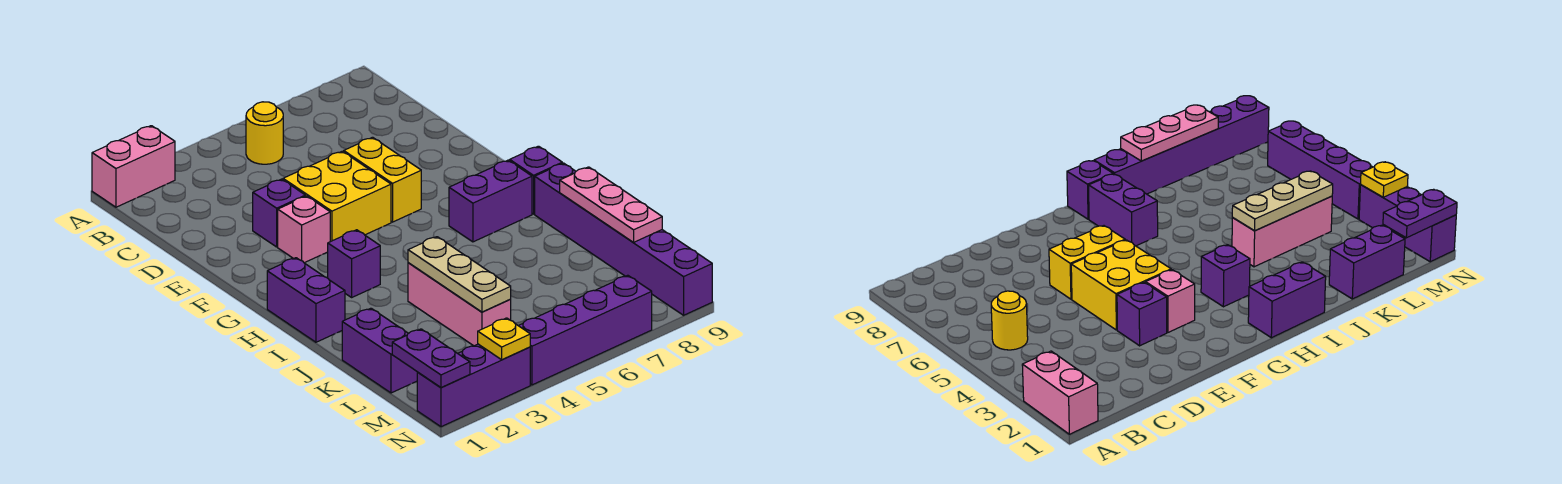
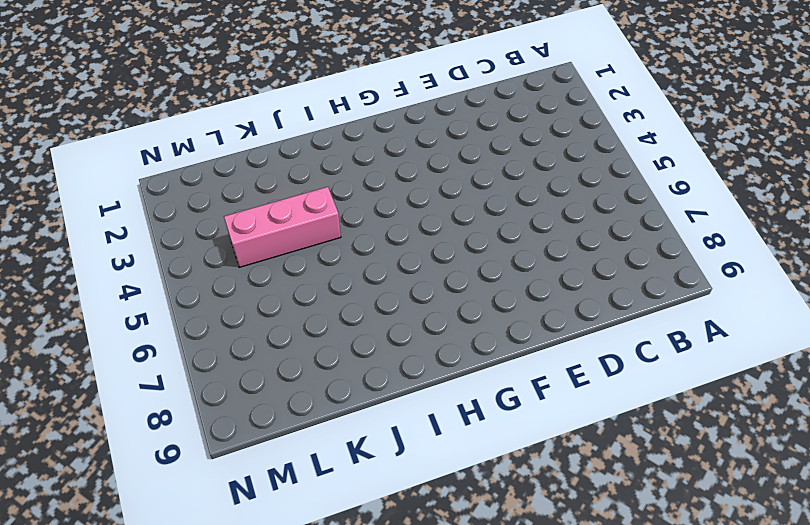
none -> pink 1x2 brick [92,126,175,207]
none -> yellow 1x1 round brick [246,102,283,164]
none -> purple 1x1 brick [253,179,305,247]

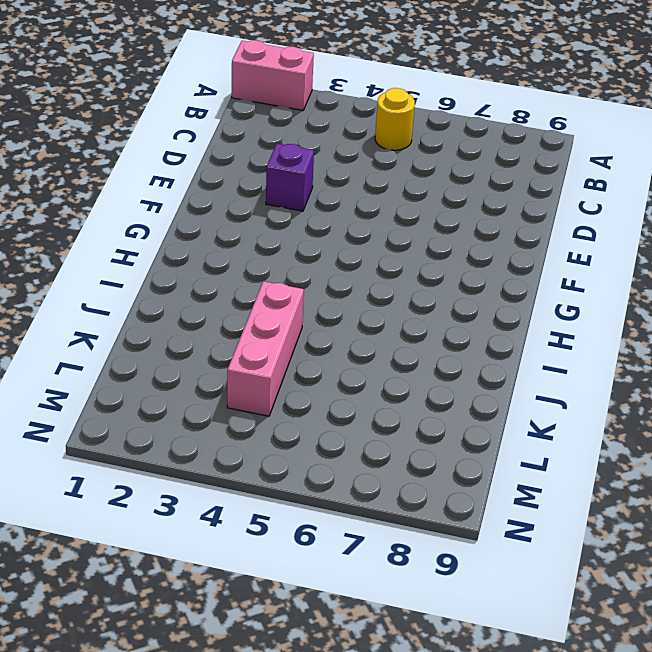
none -> yellow 2x2 brick [283,151,391,242]
none -> yellow 1x2 brick [344,137,421,222]
none -> pink 1x1 brick [278,196,330,263]

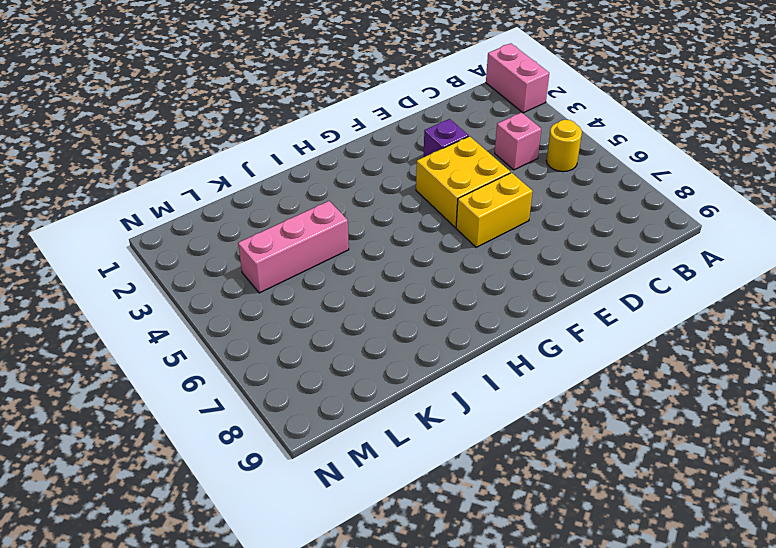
pink 1x1 brick [495,112,541,170] -> pink 1x1 brick moved to [278,196,330,263]
none -> purple 1x2 brick [267,258,345,342]
none -> purple 1x1 brick [328,230,380,297]
none -> purple 1x2 brick [449,160,532,242]

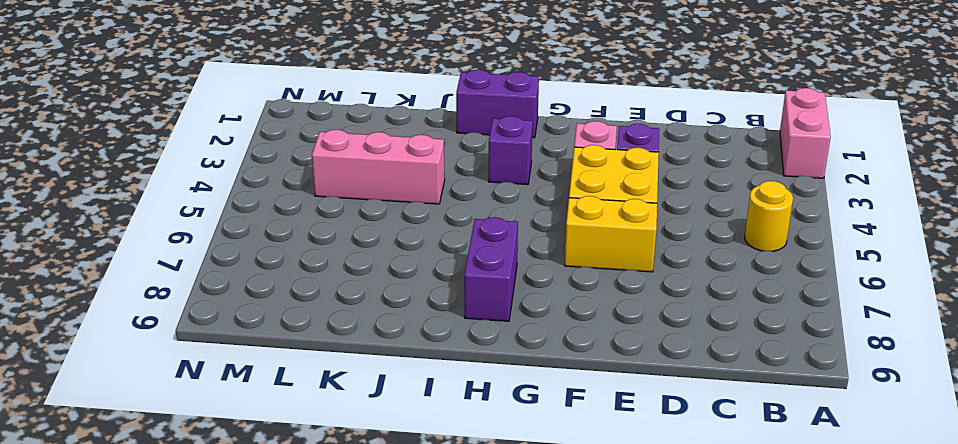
none -> purple 1x1 brick [510,146,562,214]
none -> purple 1x6 brick [535,163,712,315]
none -> purple 1x2 brick [342,308,417,393]

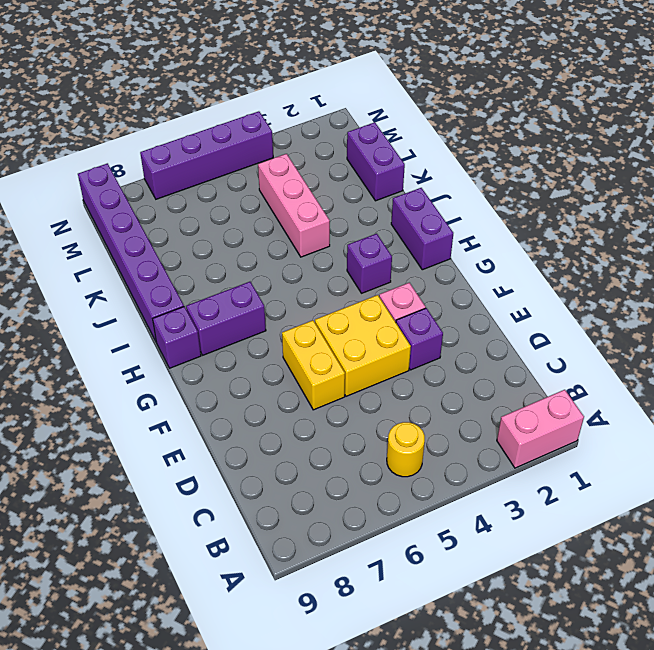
none -> purple 1x3 brick [417,344,530,427]
none -> tan 1x3 plate [408,237,511,312]
none -> pink 1x3 plate [560,167,662,242]

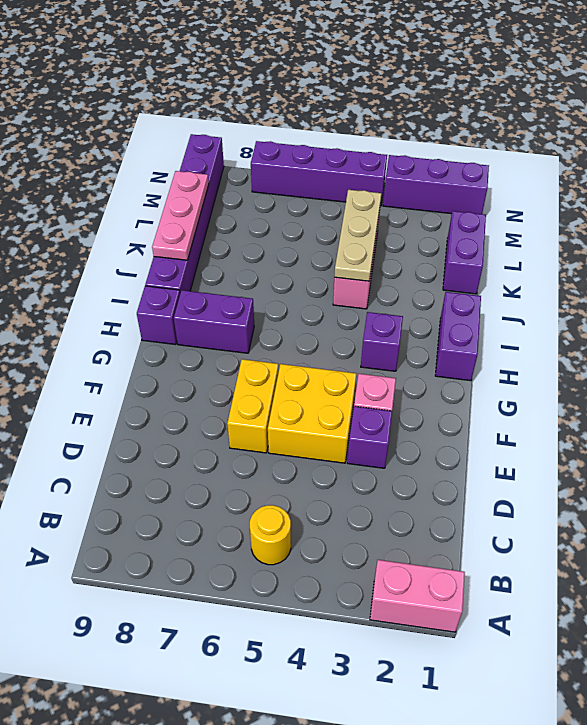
none -> purple 1x2 plate [392,329,470,388]
none -> yellow 1x1 plate [478,318,530,360]

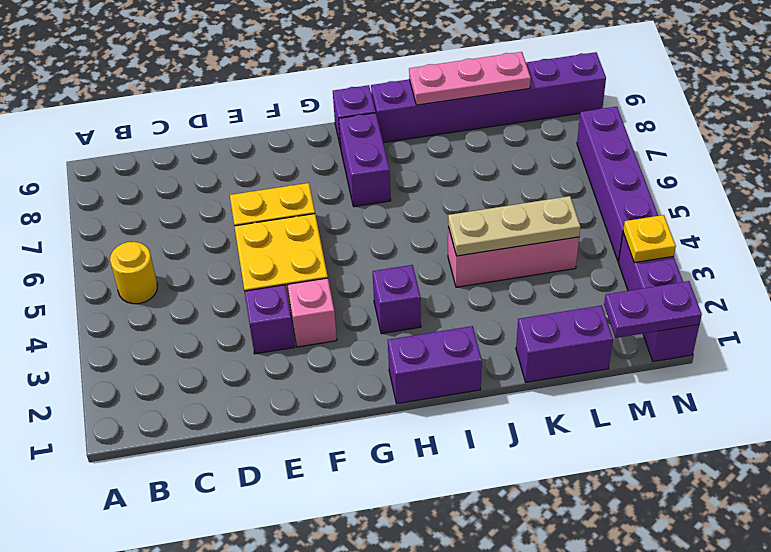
none -> pink 1x2 brick [92,126,175,207]

